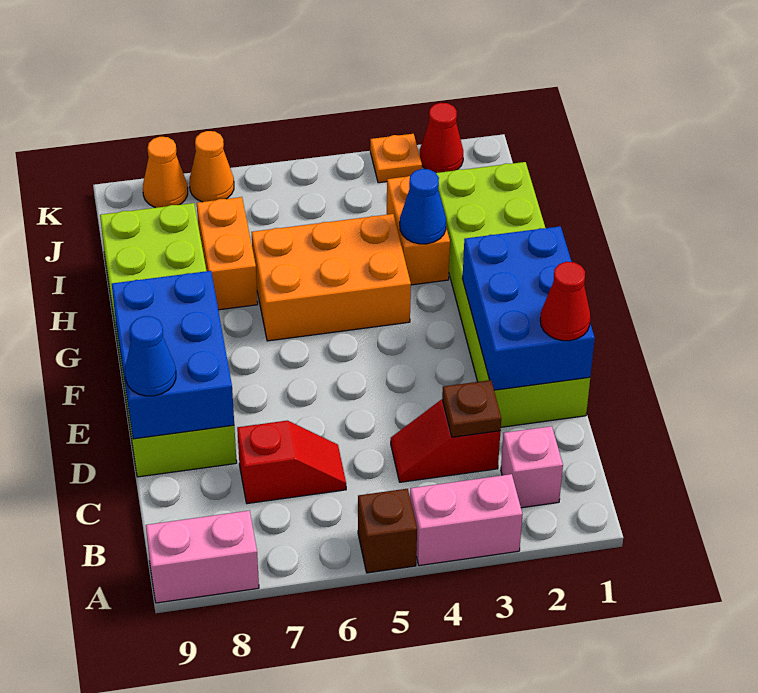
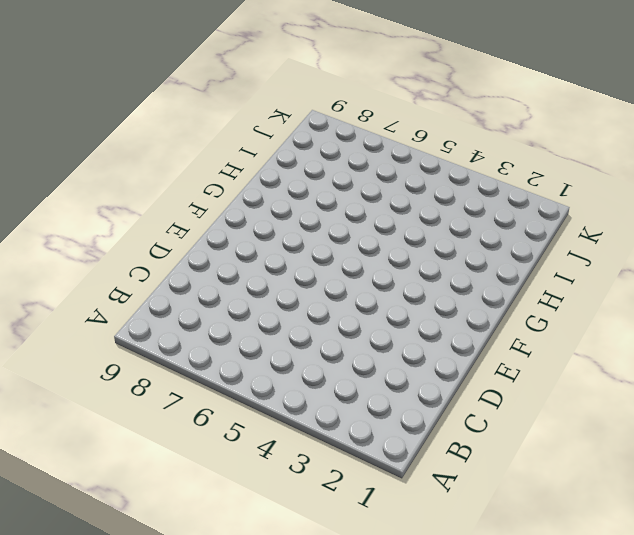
none -> pink 1x2 brick [410,474,523,566]
none -> brown 1x1 brick [358,489,417,573]
none -> pink 1x2 brick [146,511,259,603]

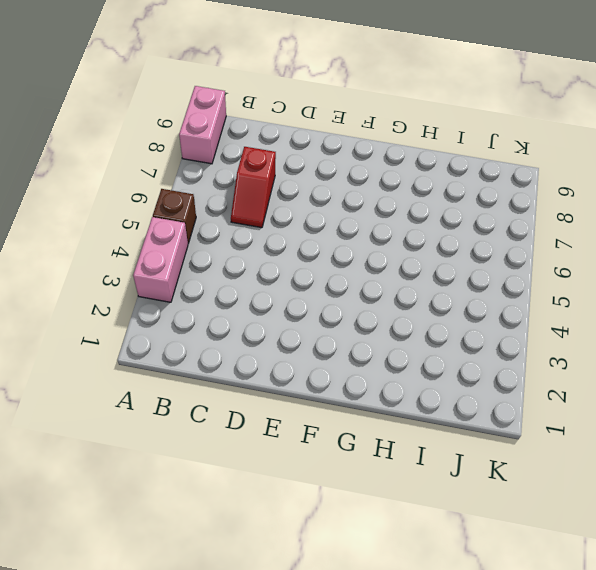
none -> pink 1x1 brick [501,426,563,508]
none -> red 1x2 slope [391,400,500,482]
none -> lime 2x6 brick [436,162,590,427]

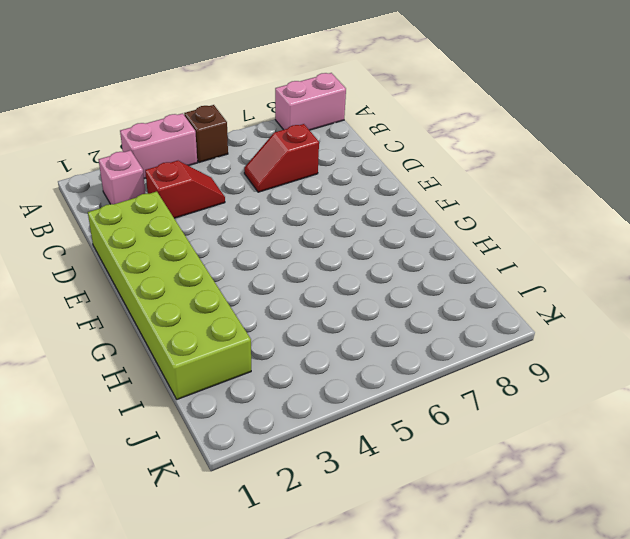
none -> lime 2x6 brick [100,203,237,477]
none -> orange 2x3 brick [252,214,411,341]
none -> orange 1x2 brick [387,176,450,285]

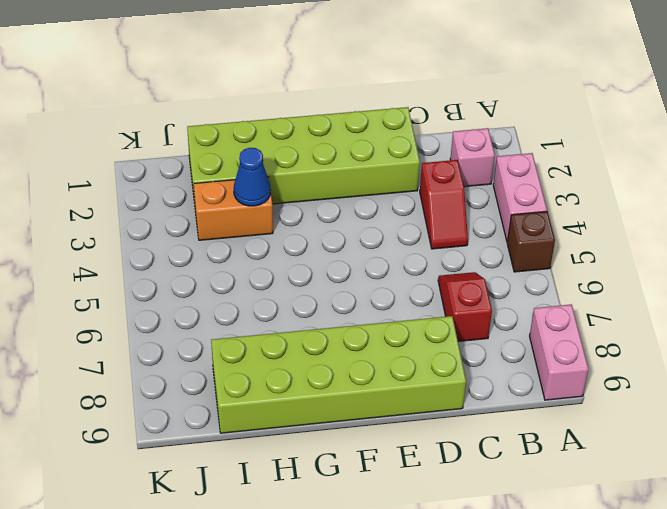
none -> orange 2x3 brick [252,214,411,341]
none -> orange 1x2 brick [197,197,258,310]
none -> red 1x1 cone [420,103,463,173]

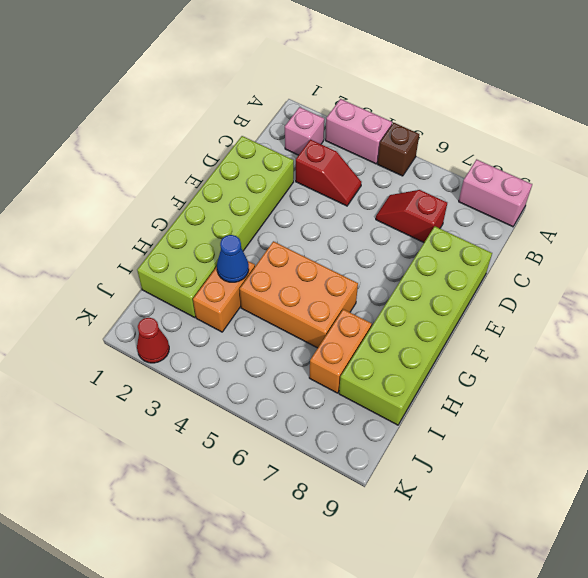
none -> orange 1x1 plate [370,134,422,183]
none -> orange 1x1 cone [189,131,234,202]
none -> orange 1x1 cone [143,137,188,208]

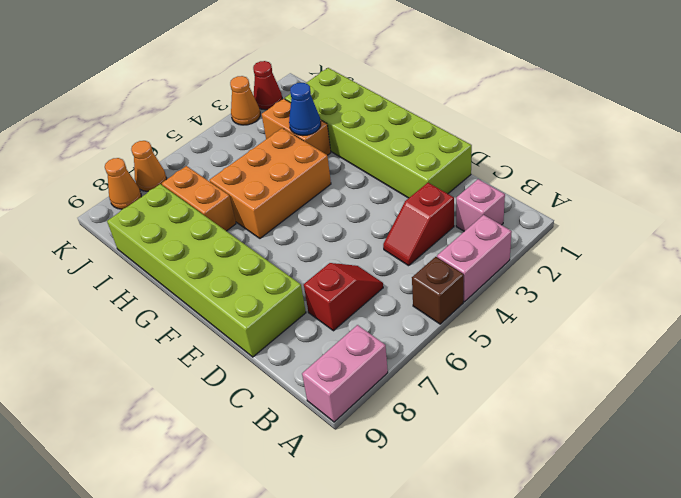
orange 1x1 cone [230,76,260,125] -> orange 1x1 plate [370,134,422,183]
none -> brown 1x1 plate [442,380,501,437]
none -> blue 2x3 brick [462,226,595,390]
none -> blue 2x3 brick [112,271,234,439]

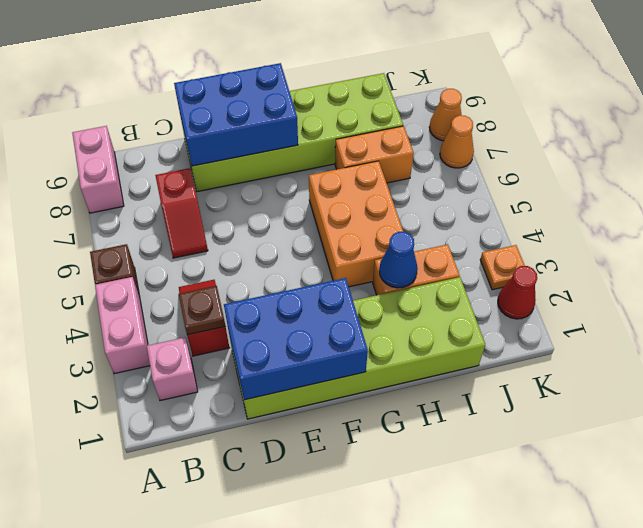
none -> red 1x1 cone [540,262,590,341]
none -> blue 1x1 cone [125,316,176,396]

